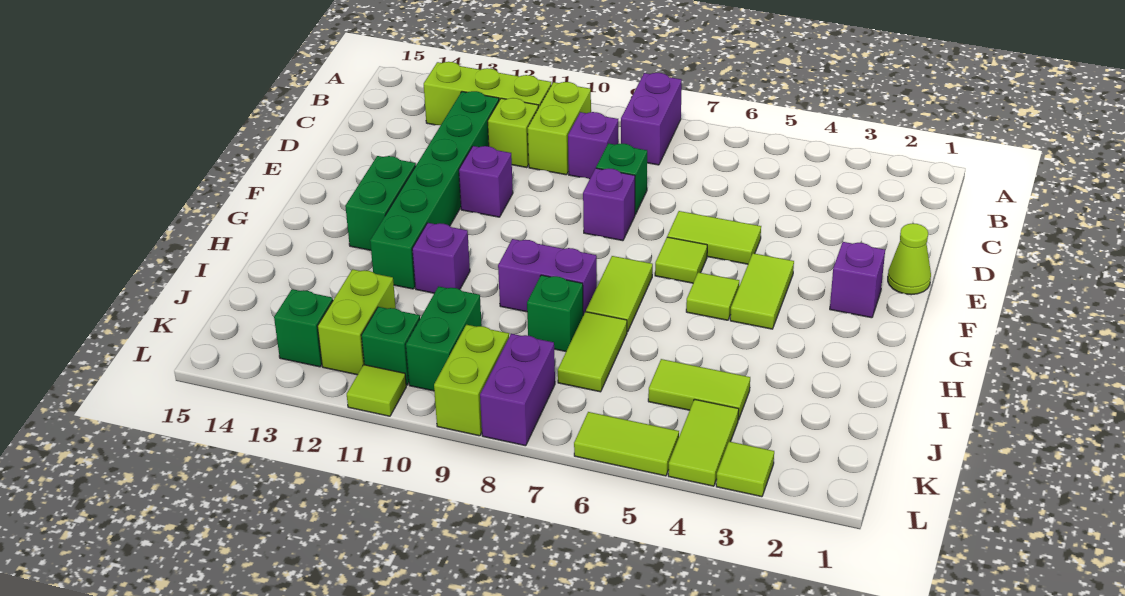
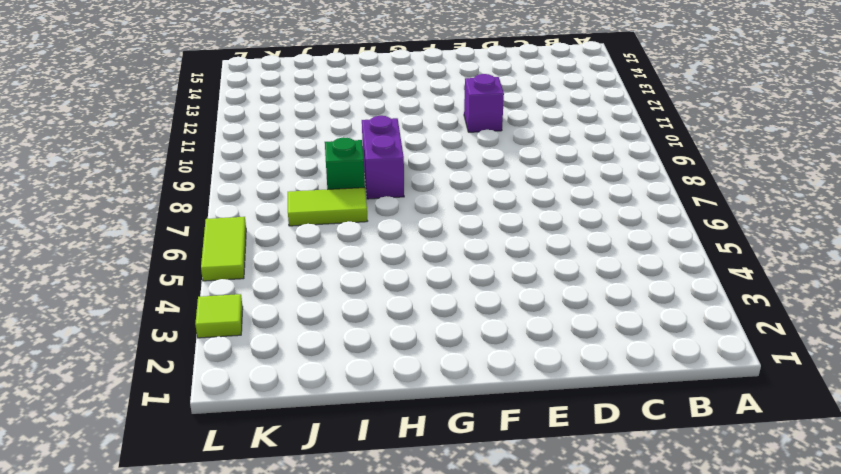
none -> purple 1x2 brick [621,73,682,165]
none -> lime 1x2 brick [528,82,591,175]
none -> lime 1x3 brick [424,62,551,125]
none -> purple 1x1 brick [568,112,618,179]

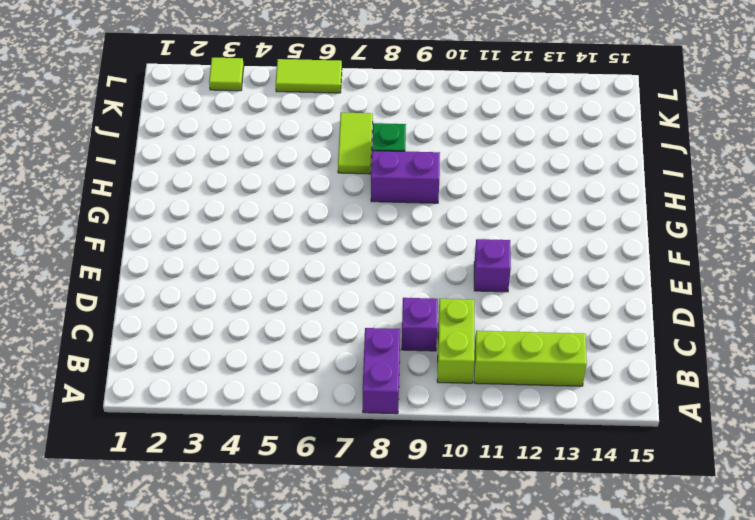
none -> lime 1x1 brick [488,98,538,168]
none -> green 1x6 brick [370,91,499,289]
none -> green 1x1 brick [596,143,647,214]
none -> lime 1x1 cone [888,223,931,295]

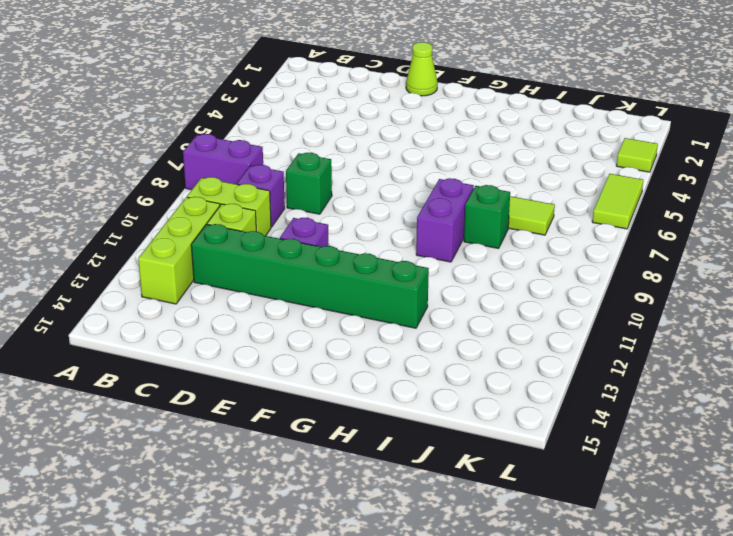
none -> lime 1x2 tile [667,211,761,264]
none -> purple 1x1 brick [583,168,635,241]
none -> purple 1x1 brick [830,242,885,318]
none -> lime 1x2 tile [730,253,794,329]

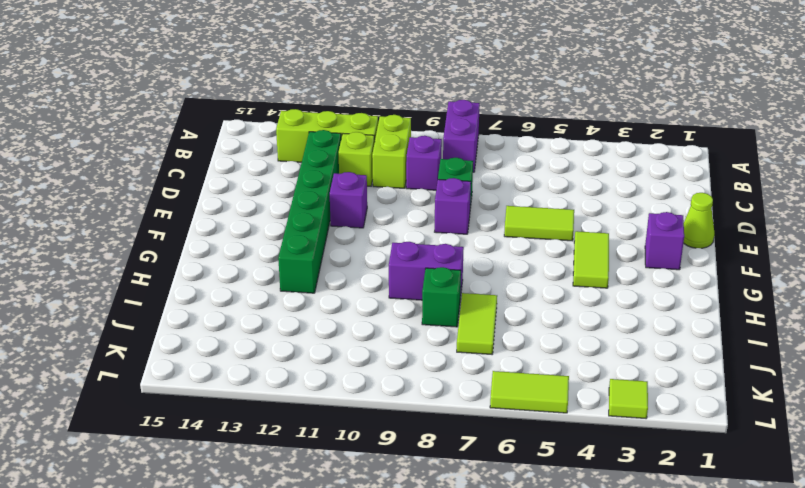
none -> lime 1x1 tile [655,237,707,283]
none -> green 1x2 brick [345,156,416,250]
none -> lime 1x1 tile [686,272,739,320]
none -> lime 1x2 tile [586,256,653,332]

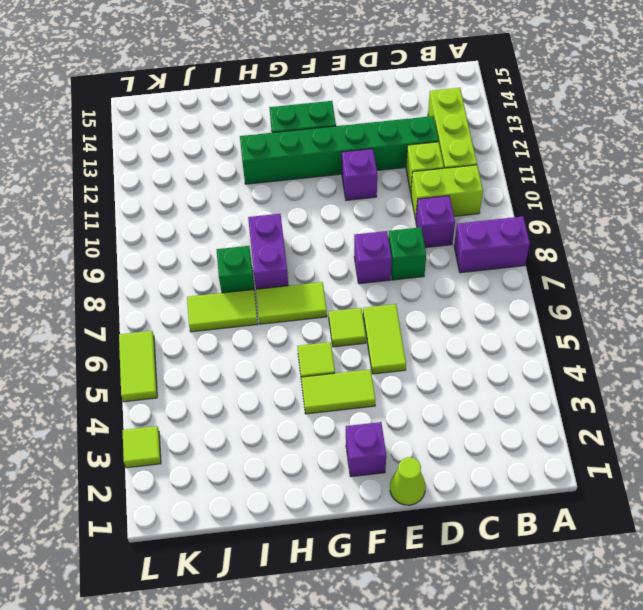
none -> purple 1x1 brick [412,223,470,293]
none -> lime 1x2 tile [648,359,750,420]
none -> green 1x2 brick [406,286,482,391]
none -> lime 1x2 brick [318,269,396,375]

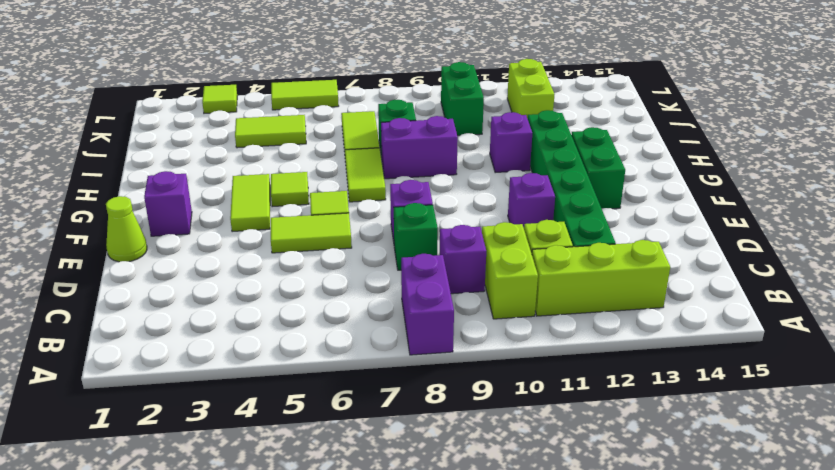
none -> lime 1x2 tile [668,399,739,486]
none -> purple 1x2 brick [480,334,555,446]
none -> lime 1x2 brick [434,325,509,436]
none -> green 1x1 brick [361,307,420,385]

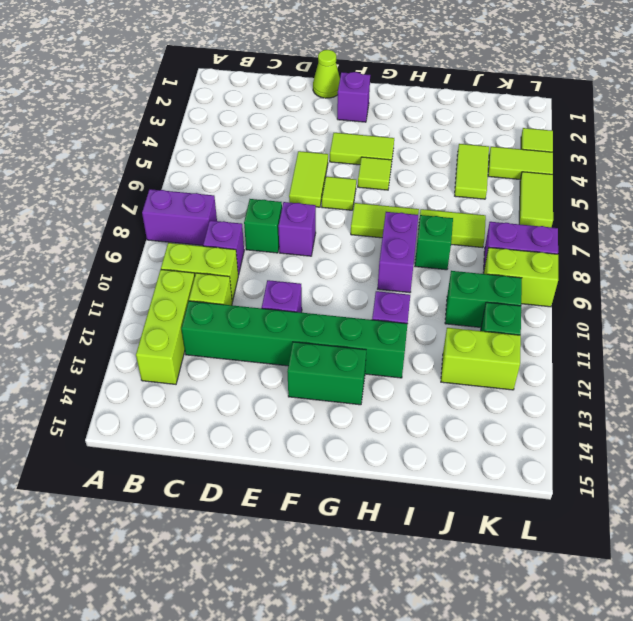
none -> green 1x1 brick [274,289,333,367]
none -> lime 1x1 tile [347,365,406,416]

